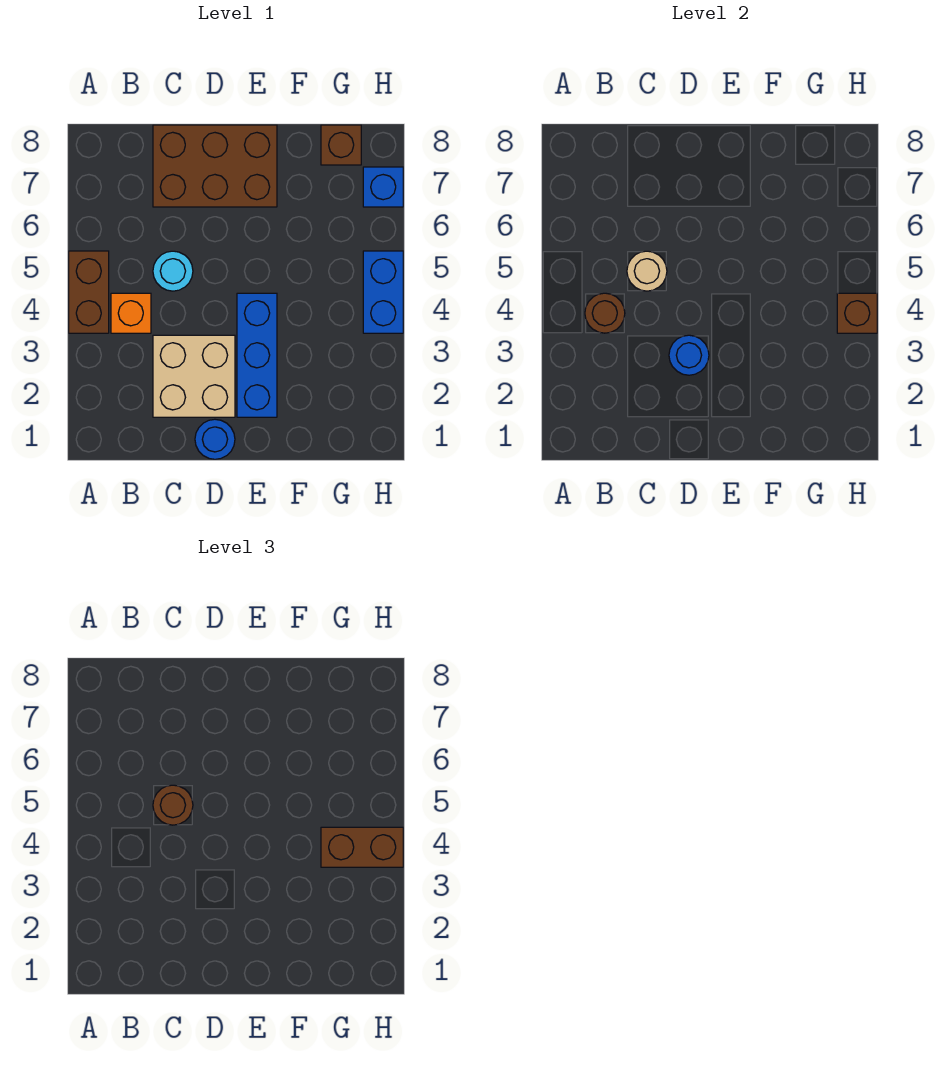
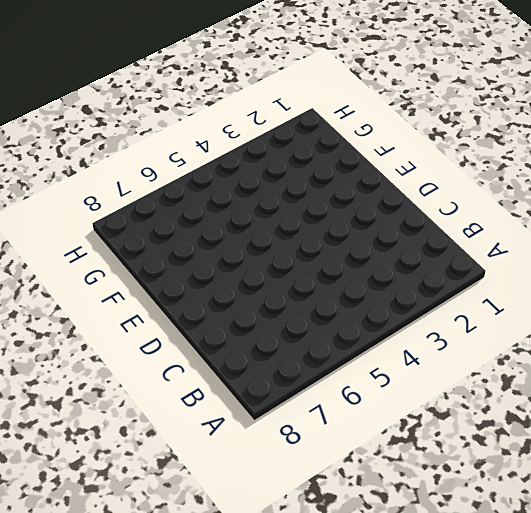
none -> brown 1x2 brick [69,251,109,333]
none -> orange 1x1 brick [111,293,151,333]
none -> tan 2x2 brick [153,335,235,417]

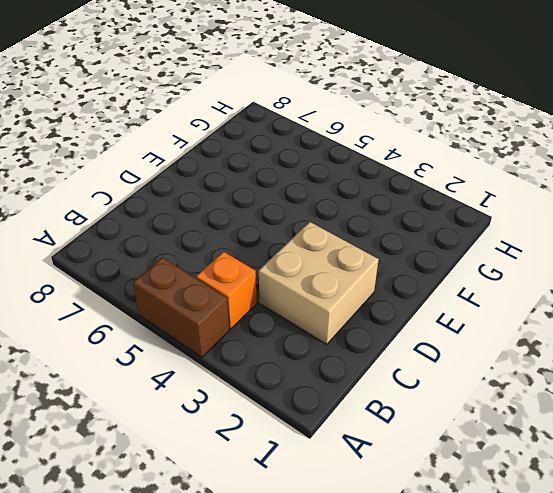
none -> cyan 1x1 round brick [153,251,193,291]
none -> brown 2x3 brick [153,125,277,207]
none -> blue 1x1 round brick [195,419,235,459]

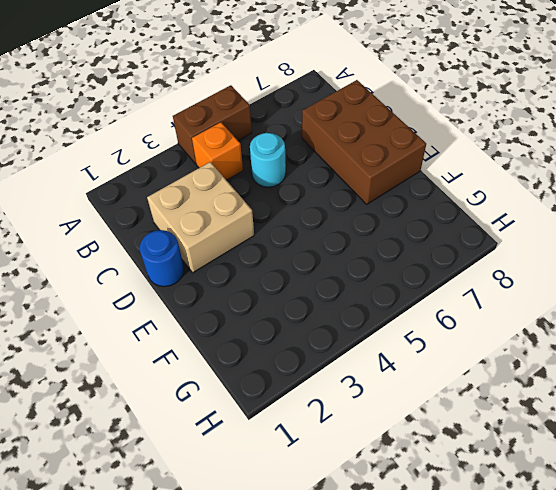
none -> blue 1x3 brick [237,293,277,417]
none -> brown 1x1 brick [321,125,361,165]
none -> blue 1x2 brick [363,251,403,333]

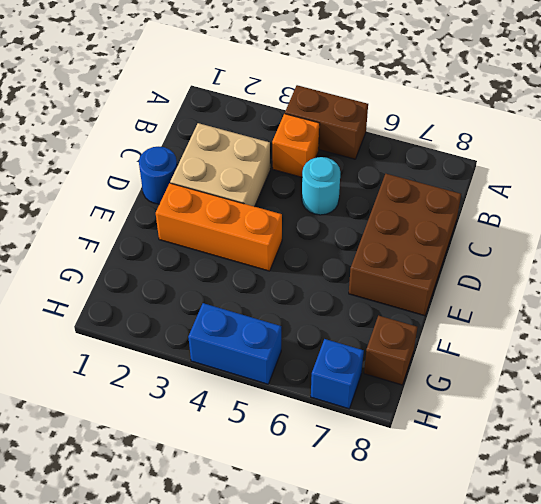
orange 1x3 brick [156,183,282,271] -> blue 1x3 brick [237,293,277,417]
none -> brown 1x1 round brick [585,293,625,333]
none -> tan 1x1 round brick [627,251,667,291]
none -> blue 1x1 round brick [669,335,709,375]

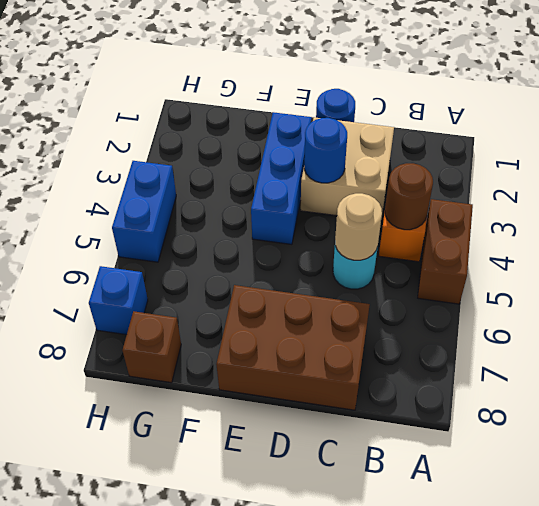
none -> brown 1x1 brick [837,293,877,333]
none -> brown 1x1 round brick [153,785,193,825]
none -> brown 1x2 brick [321,827,403,867]

